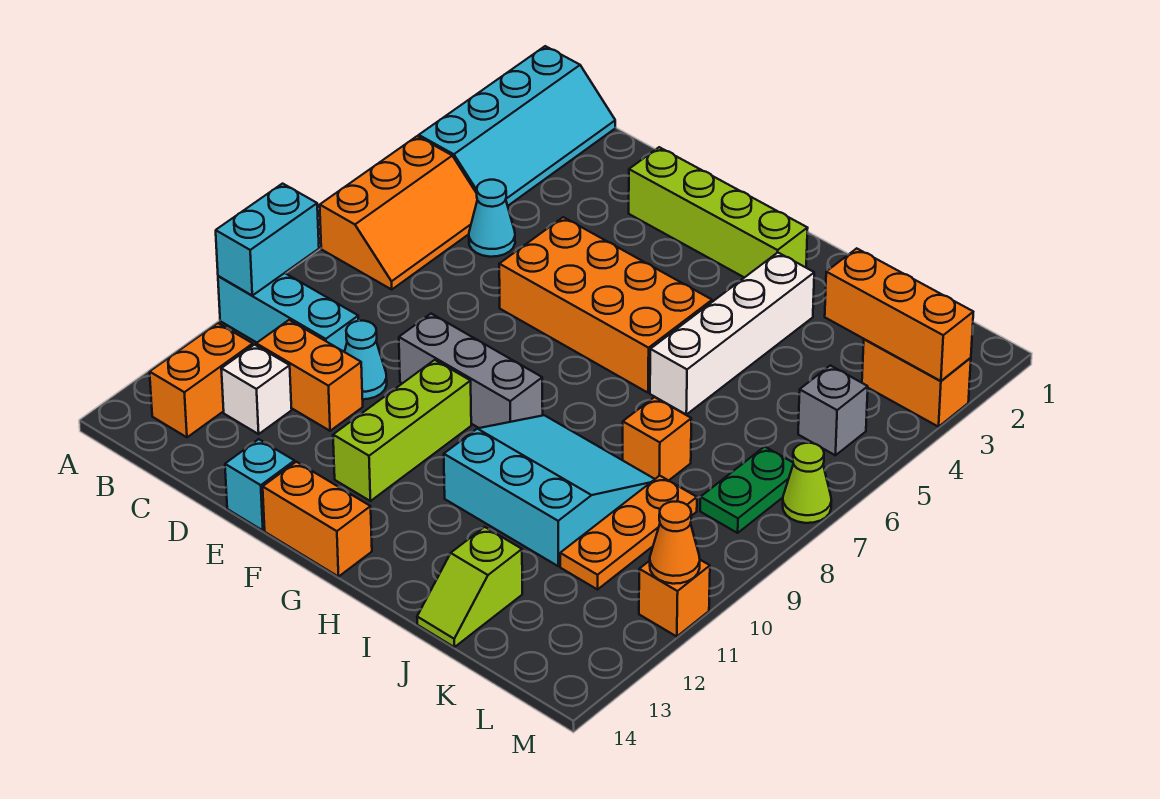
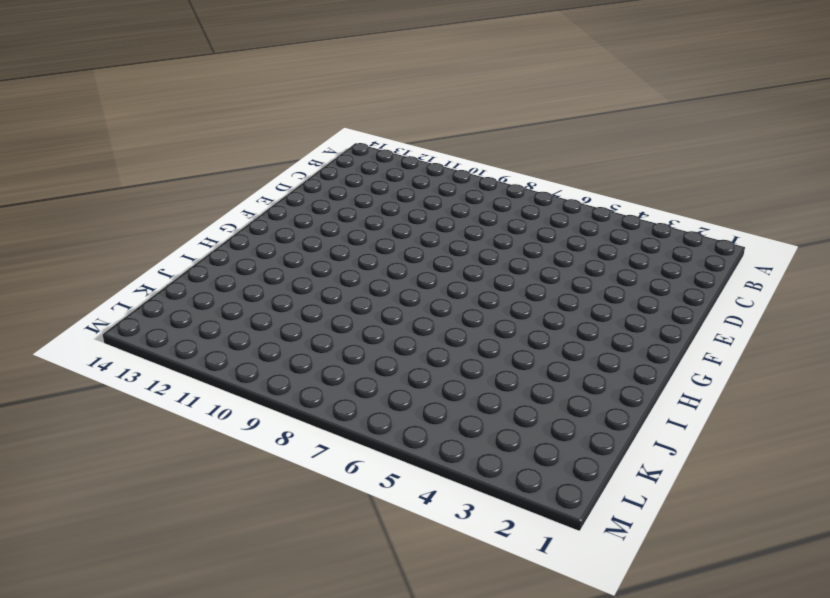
none -> cyan 2x4 slope [419,46,615,206]
none -> orange 2x3 slope [320,136,477,289]
none -> cyan 1x3 brick [218,273,358,352]

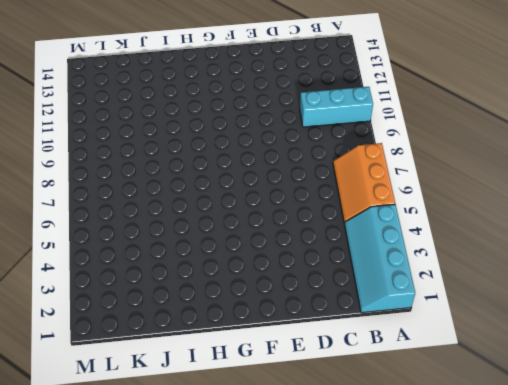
none -> orange 1x2 brick [150,323,253,437]
none -> cyan 1x1 cone [469,180,515,257]
none -> orange 1x2 brick [256,320,363,431]

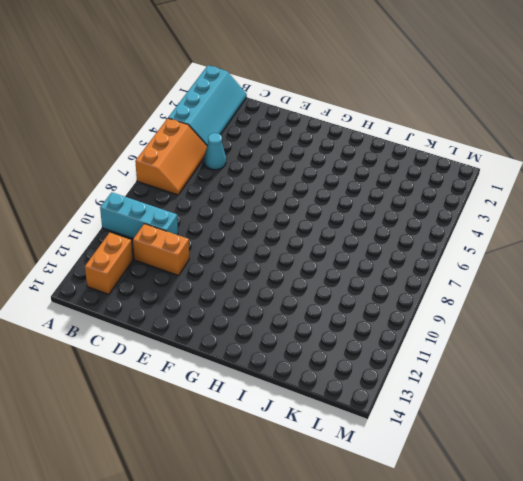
none -> white 1x1 brick [221,345,292,434]
none -> cyan 1x1 cone [345,321,387,399]
none -> lime 1x4 brick [629,147,808,278]

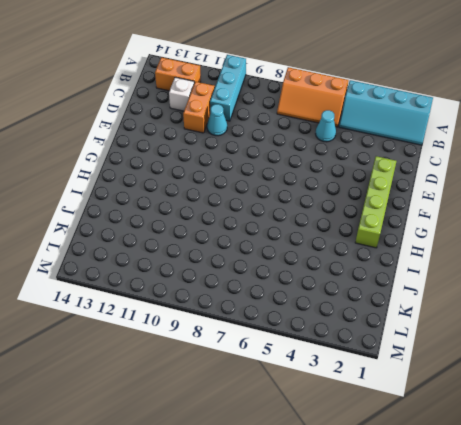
none -> orange 2x4 brick [499,217,712,393]
none -> grey 1x3 brick [399,314,543,428]
none -> cyan 1x1 brick [225,439,295,531]

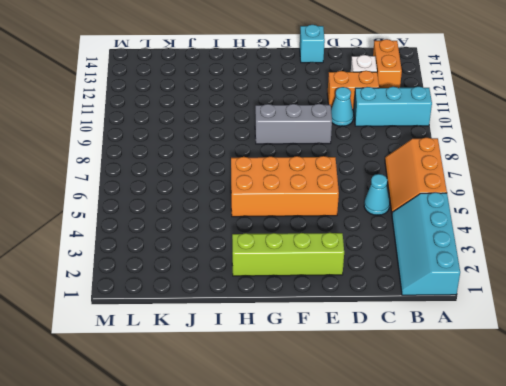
none -> lime 1x3 brick [333,360,471,501]
none -> orange 1x2 brick [263,462,372,577]
none -> cyan 3x3 slope [444,415,655,566]

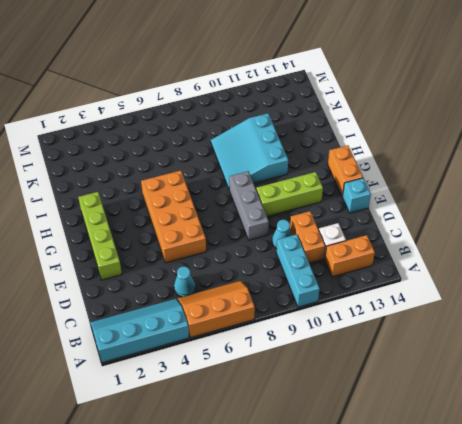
none -> white 1x4 brick [650,253,814,414]
none -> orange 1x1 brick [623,397,691,481]
none -> lime 1x2 slope [417,527,522,647]

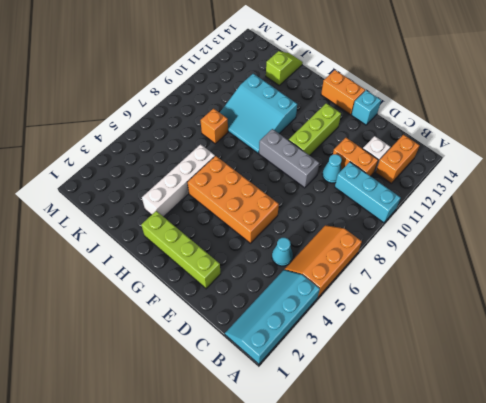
none -> orange 1x3 plate [560,476,697,590]
none -> orange 1x2 brick [862,339,971,427]
none -> grey 1x1 brick [798,365,868,455]

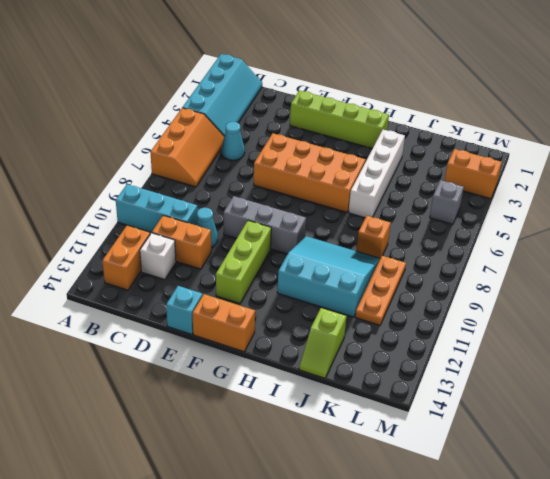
none -> green 1x2 plate [700,447,793,533]
none -> lime 1x1 cone [783,443,832,523]
none -> orange 1x1 brick [639,560,710,637]

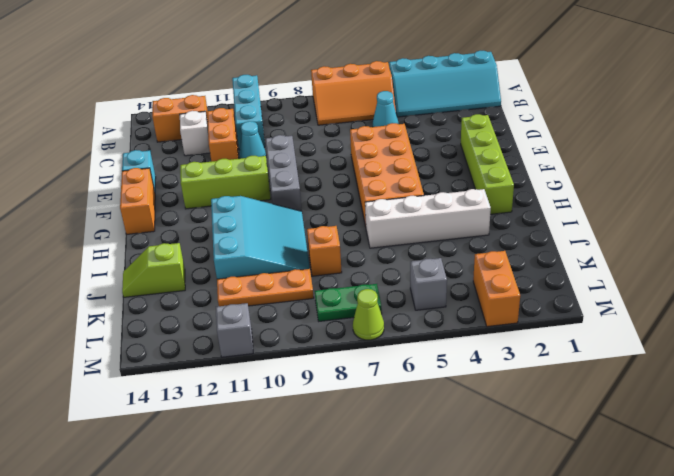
grey 1x1 brick [216,303,253,357] -> orange 1x1 brick [639,560,710,637]
none -> cyan 1x2 brick [216,184,319,295]
none -> orange 1x3 brick [825,248,973,381]
none -> orange 1x1 cone [650,502,700,584]

